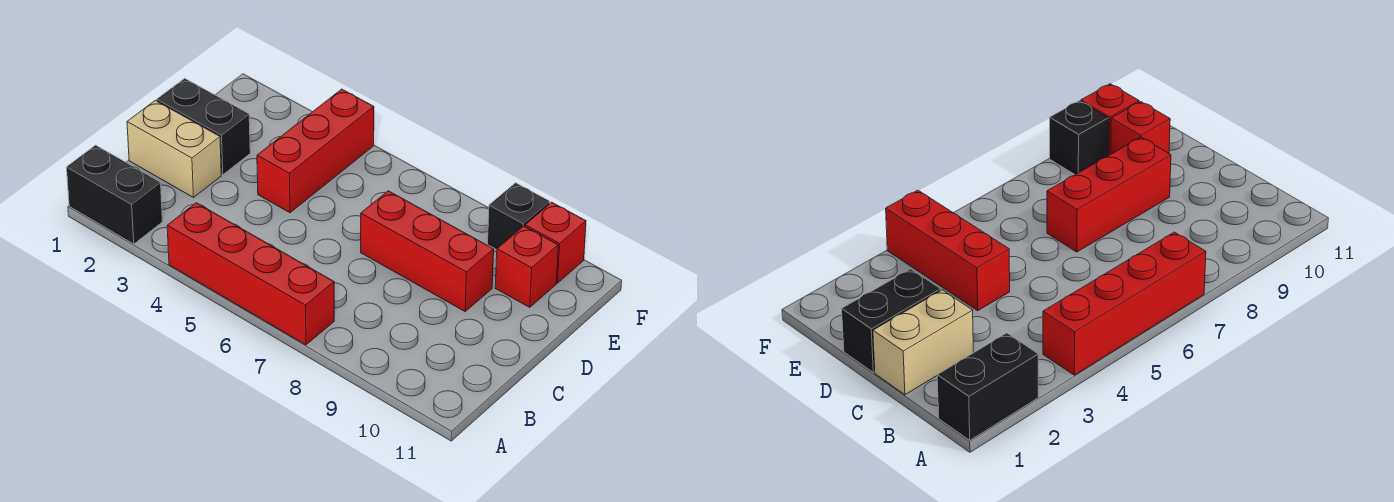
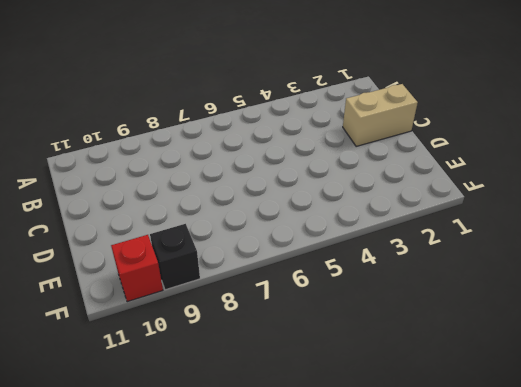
none -> black 1x2 brick [67,145,162,244]
none -> red 1x4 brick [167,203,334,345]

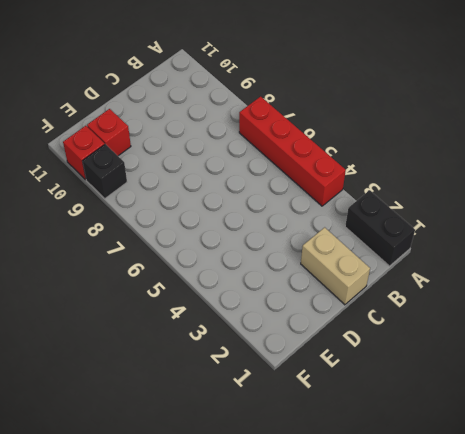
none -> black 1x2 brick [157,78,250,175]
none -> red 1x3 brick [257,89,374,213]

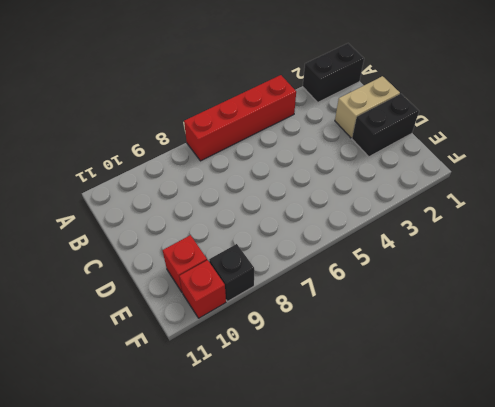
none -> red 1x3 brick [257,89,374,213]
none -> red 1x3 brick [361,191,494,311]

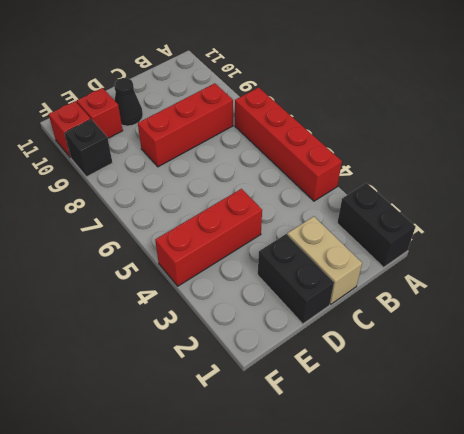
red 1x3 brick [138,83,233,167] -> red 1x3 brick turned to [361,191,494,311]
black 1x1 cone [114,78,143,126] -> none

